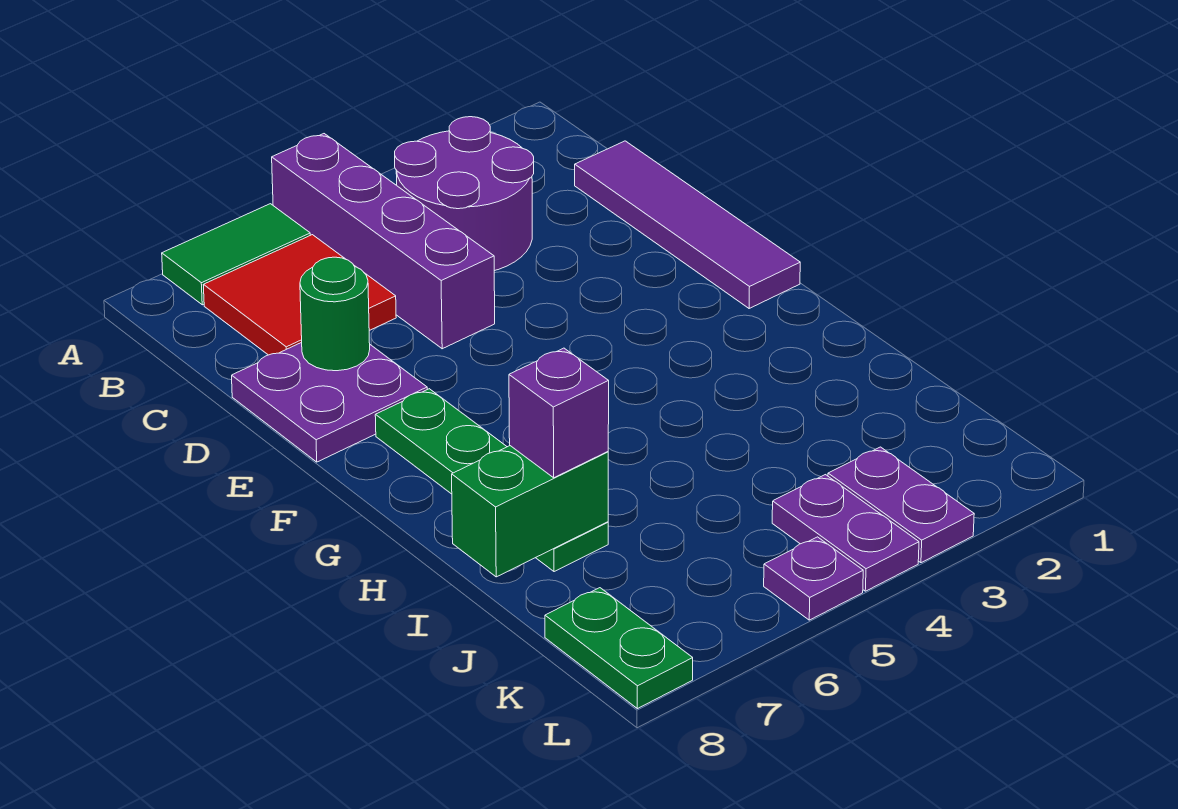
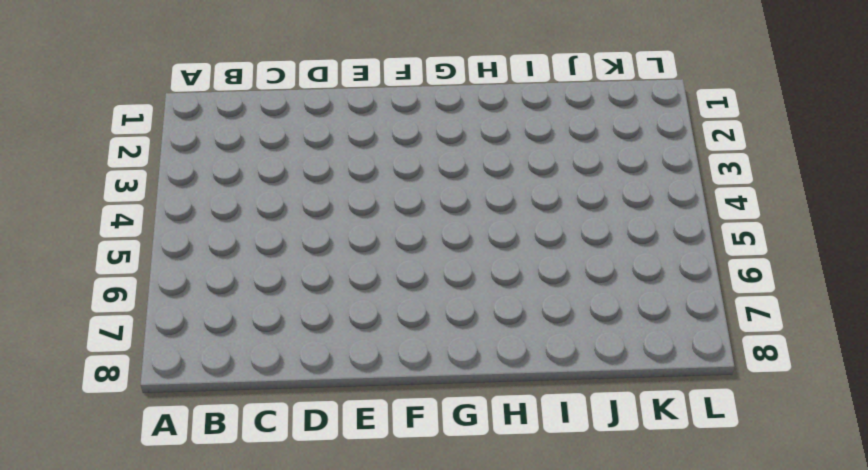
none -> purple 1x4 brick [272,134,495,349]
none -> green 1x2 tile [162,204,310,305]
none -> purple 2x2 round brick [395,117,534,271]

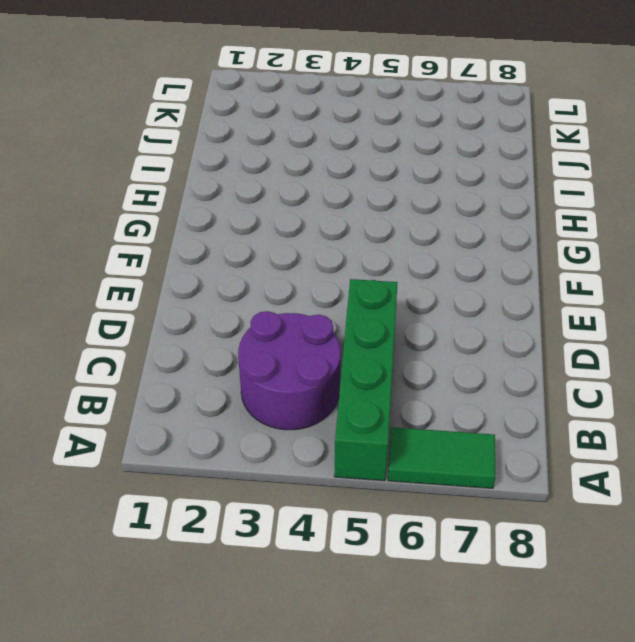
green 1x4 brick [334,279,398,481] -> purple 1x4 brick [272,134,495,349]
none -> red 2x2 tile [204,235,396,355]
none -> purple 1x4 tile [575,141,800,309]
none -> purple 2x2 plate [232,342,427,462]

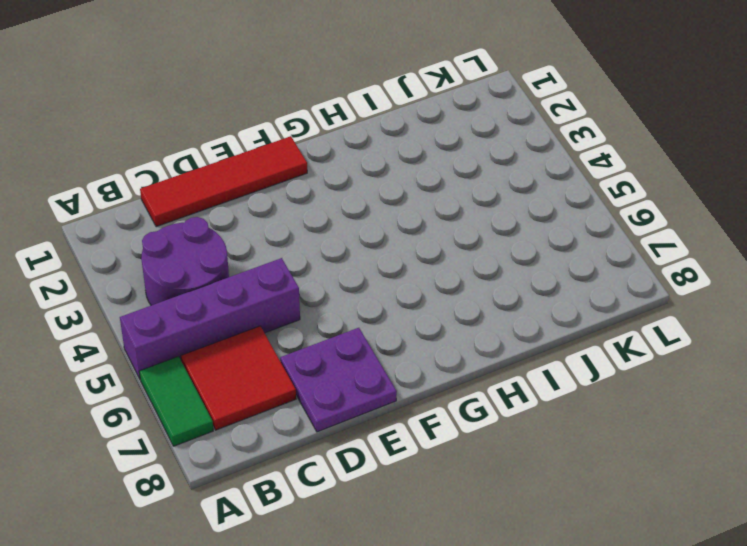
red 1x4 tile [140,136,307,227] -> purple 1x4 tile [575,141,800,309]
none -> green 1x4 plate [375,389,608,572]
none -> purple 1x2 plate [828,447,974,563]
none -> purple 1x2 plate [772,475,919,591]

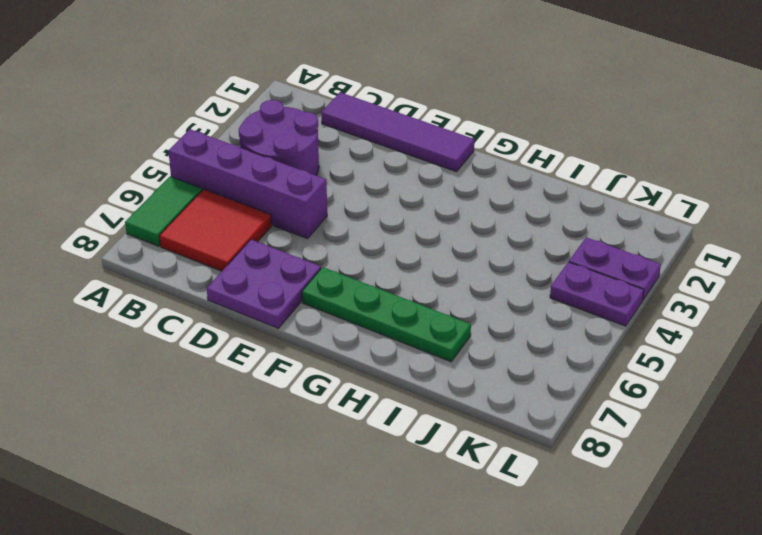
none -> green 1x2 plate [545,588,693,709]
none -> purple 1x1 plate [764,537,863,620]
none -> green 1x1 round brick [300,257,370,371]

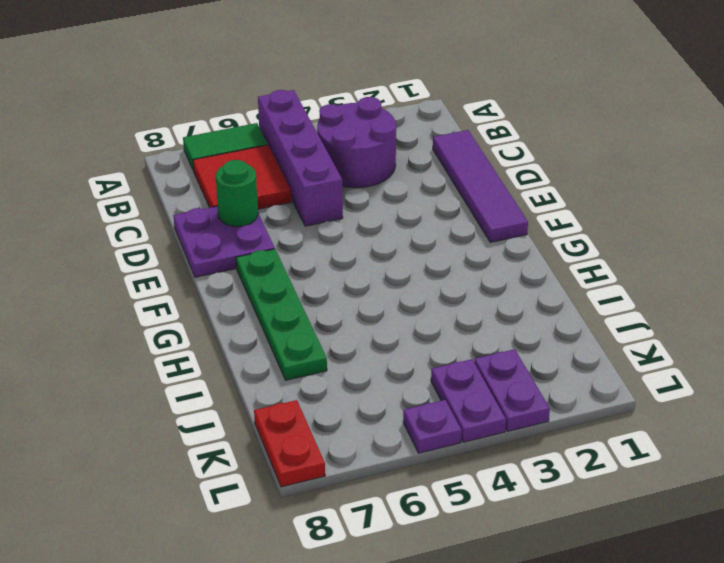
red 1x2 plate [254,400,325,487] -> green 1x2 plate [545,588,693,709]
none -> green 1x2 brick [452,446,608,577]
none -> purple 1x1 brick [509,348,609,478]

